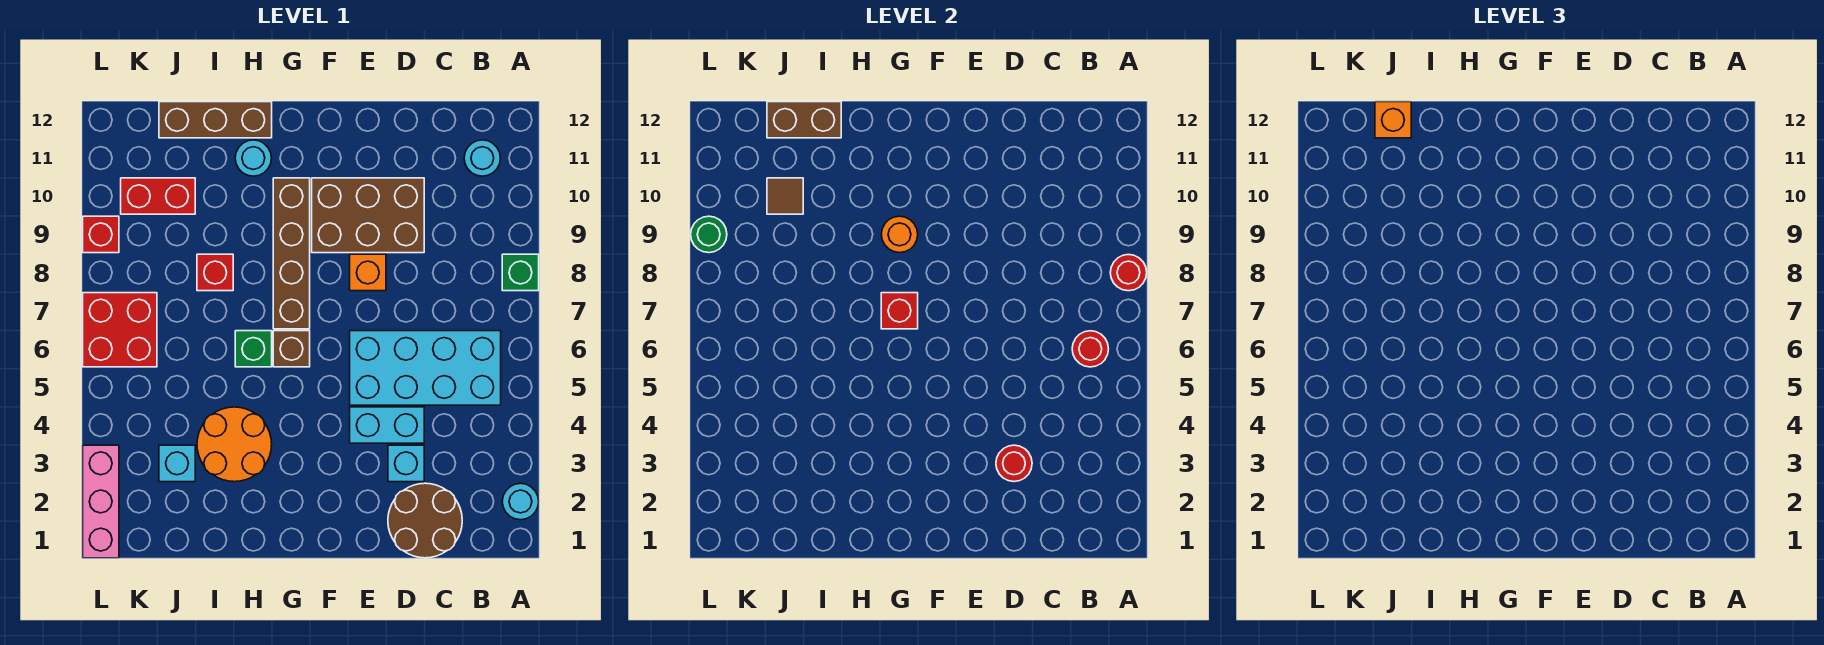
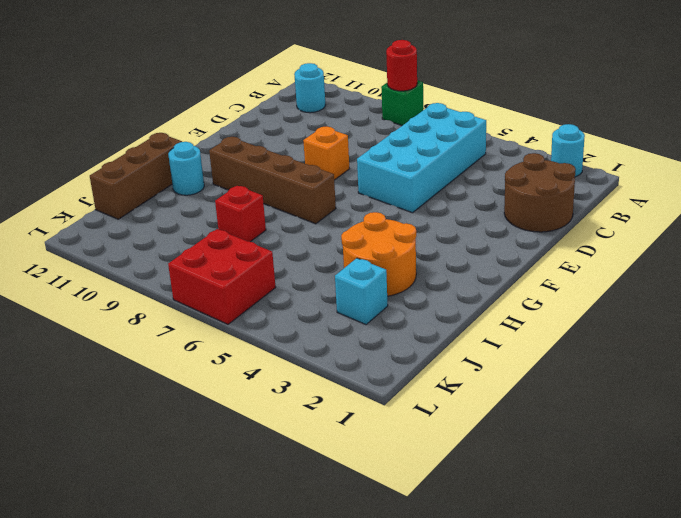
none -> cyan 1x1 brick [388,445,424,482]
none -> cyan 1x2 brick [350,407,424,443]
none -> brown 2x3 brick [312,178,424,253]
none -> brown 1x1 brick [273,331,310,367]

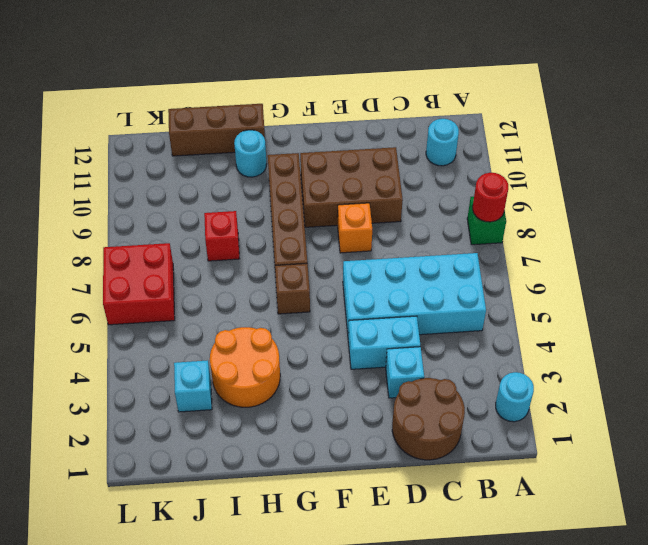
none -> green 1x1 brick [235,331,272,367]
none -> red 1x2 brick [121,178,195,214]
none -> pink 1x3 brick [83,445,119,558]
none -> red 1x1 brick [83,216,119,253]

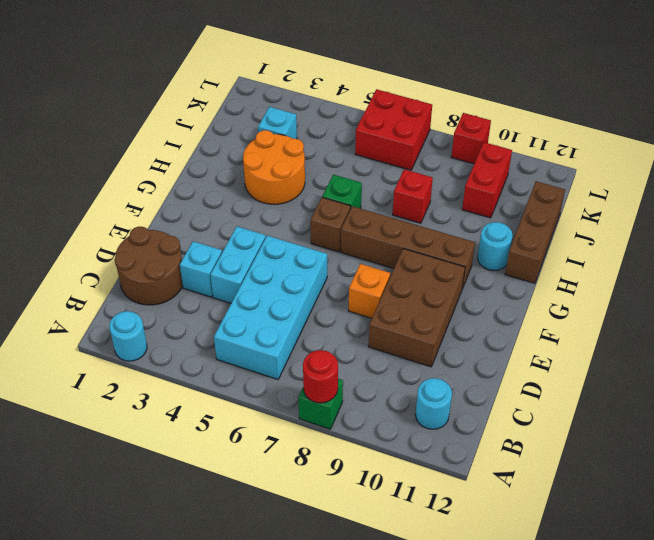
none -> pink 1x3 brick [83,445,119,558]
none -> red 1x1 round brick [1072,331,1108,367]
none -> red 1x1 round brick [996,445,1032,482]
none -> red 1x1 brick [881,293,918,329]

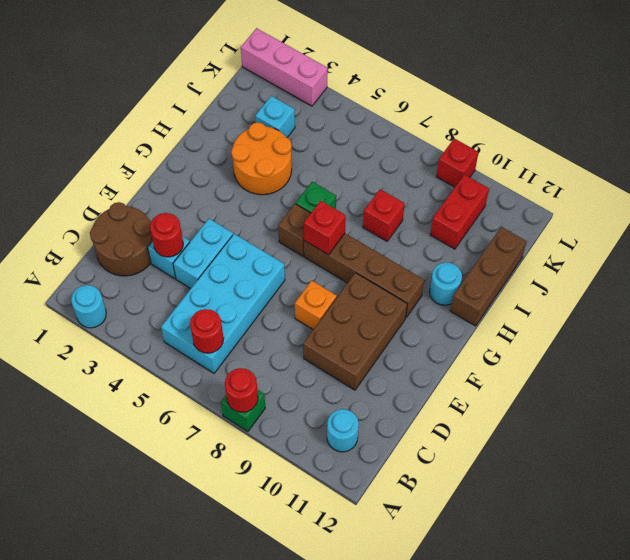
none -> red 2x2 brick [83,293,157,367]
none -> orange 1x1 round brick [881,216,918,253]
none -> brown 1x2 brick [767,102,841,138]
none -> brown 1x1 tile [767,178,803,214]

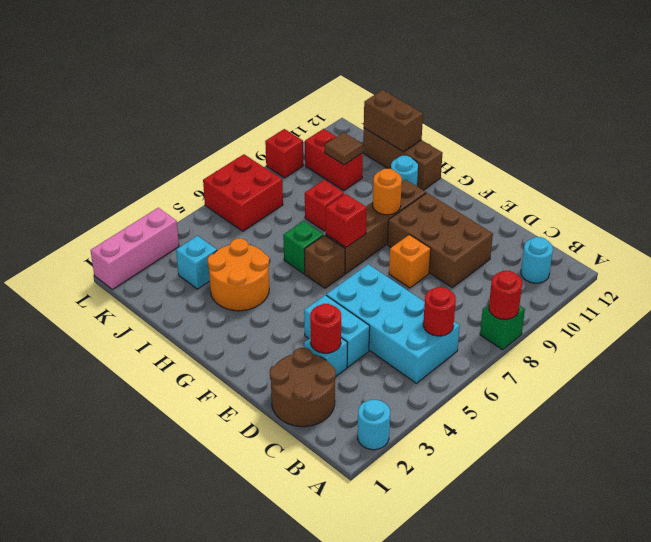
none -> green 1x1 round brick [691,216,727,253]
none -> orange 1x1 brick [1375,102,1411,138]

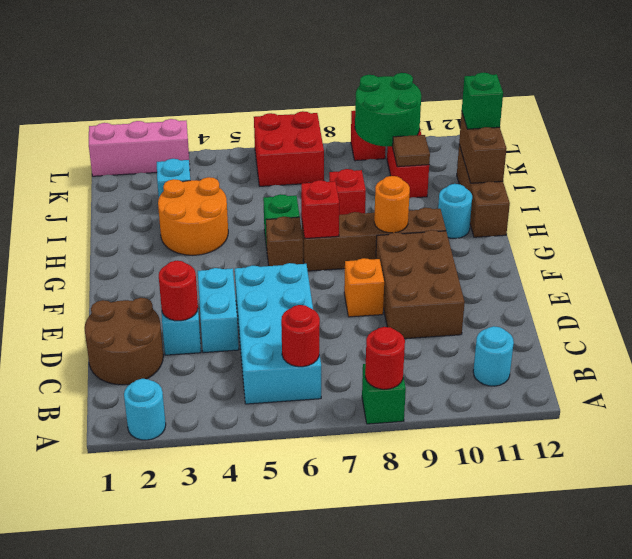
green 1x1 brick [462,73,503,129] -> orange 1x1 brick [1375,102,1411,138]
green 2x2 round brick [355,73,421,147] -> green 1x1 round brick [691,216,727,253]

